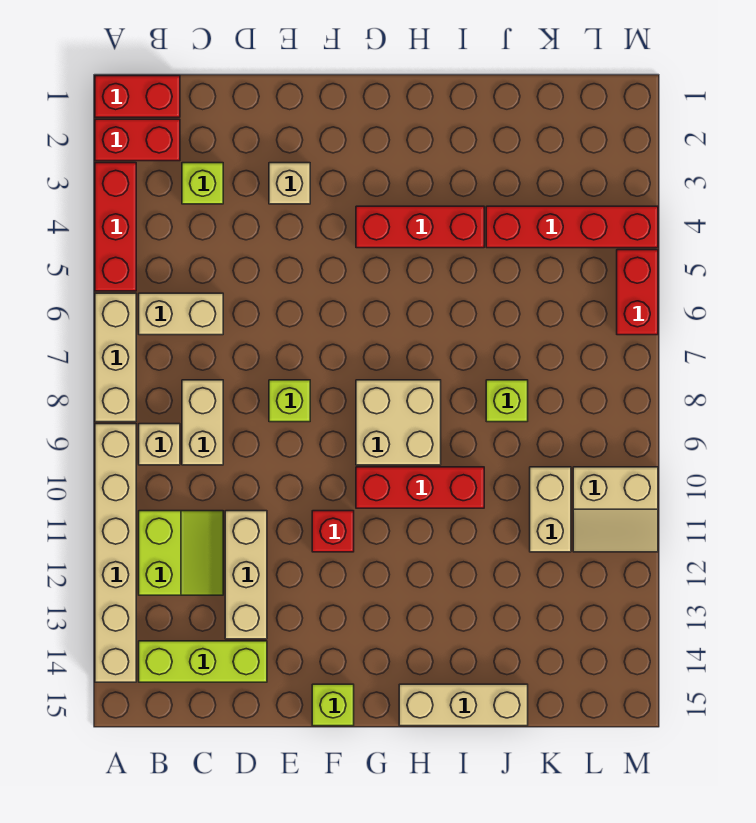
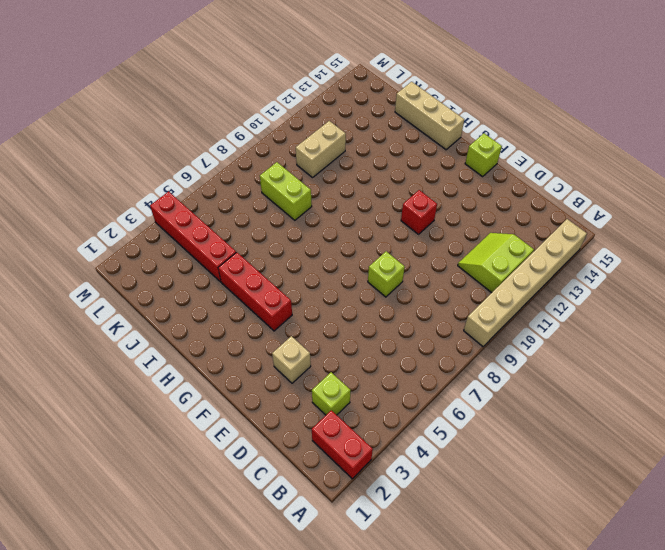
lime 1x2 brick [260,162,312,220] -> lime 1x1 brick [486,380,528,422]
none -> red 1x2 brick [95,76,180,117]
none -> red 1x3 brick [95,163,136,291]
none -> tan 1x3 brick [95,293,136,422]

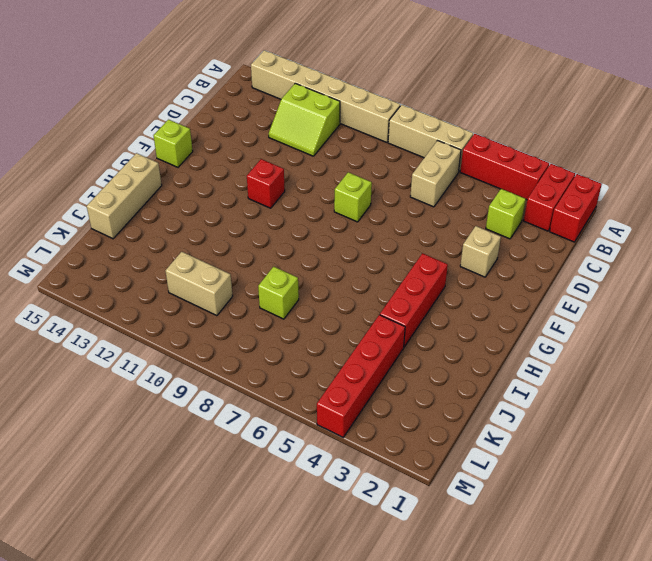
none -> tan 1x1 brick [139,424,180,465]
none -> lime 1x3 brick [139,641,267,682]
none -> tan 1x2 brick [182,380,223,465]

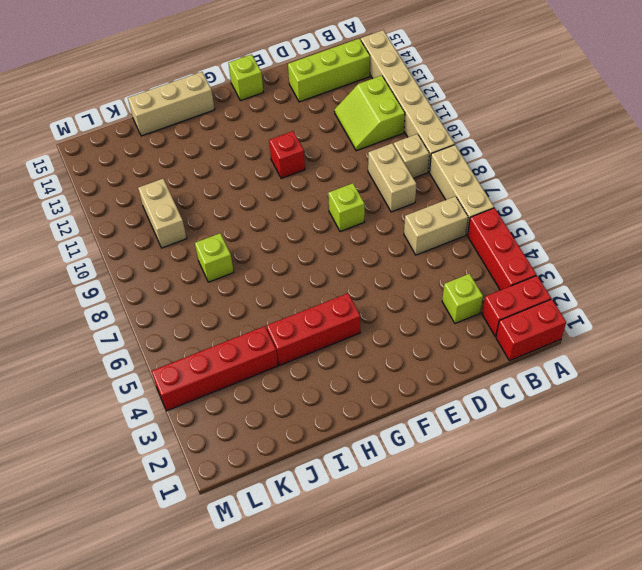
none -> tan 1x3 brick [225,511,267,639]
none -> tan 1x1 brick [269,163,310,204]
none -> tan 2x2 brick [356,380,441,465]

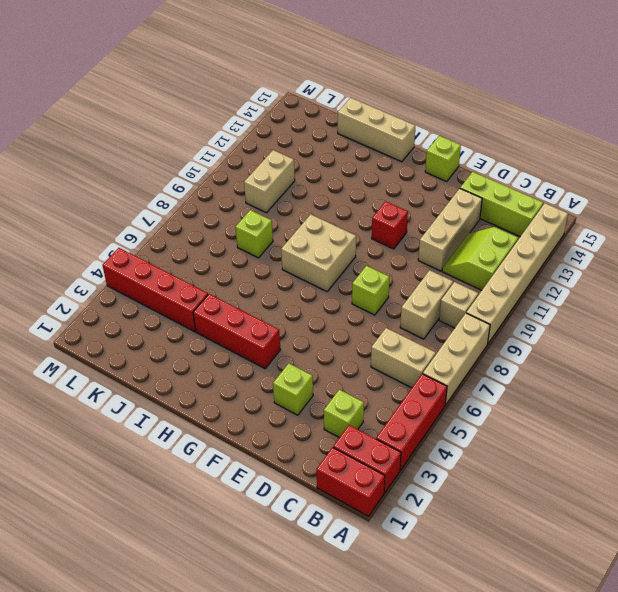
lime 1x1 brick [273,363,313,415] -> tan 1x1 brick [269,163,310,204]
none -> red 1x3 brick [356,467,484,508]
none -> tan 2x2 slope [573,467,658,552]
none -> red 1x2 brick [617,250,658,335]

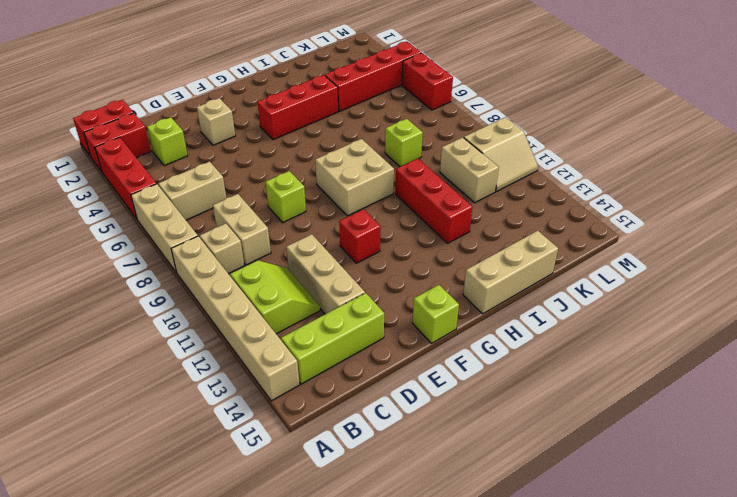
red 1x3 brick [395,159,472,243] -> red 1x3 brick turned to [356,467,484,508]

